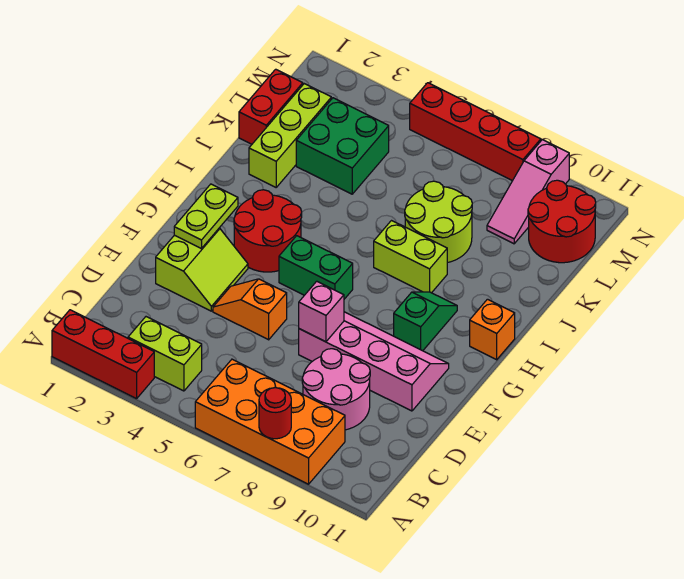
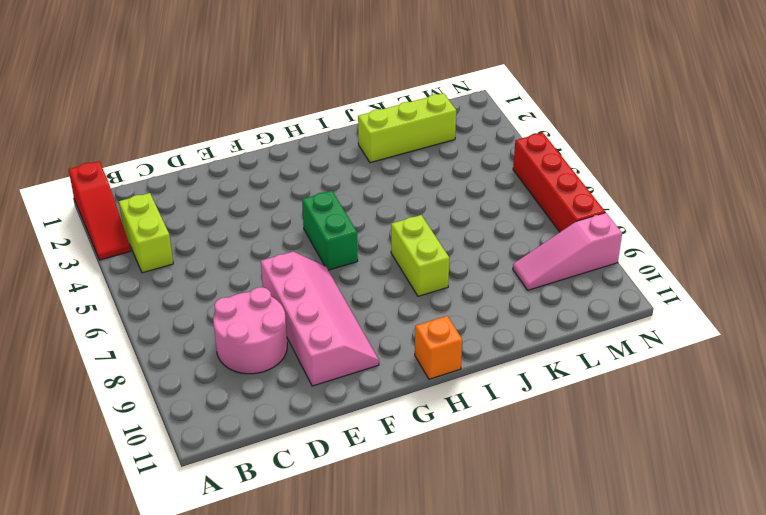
red 1x3 slope [69,161,131,260] -> red 1x3 brick [52,310,154,399]
none -> orange 2x4 brick [195,359,345,484]
none -> lime 2x2 slope [156,228,248,311]
none -> orange 1x2 slope [213,279,287,340]

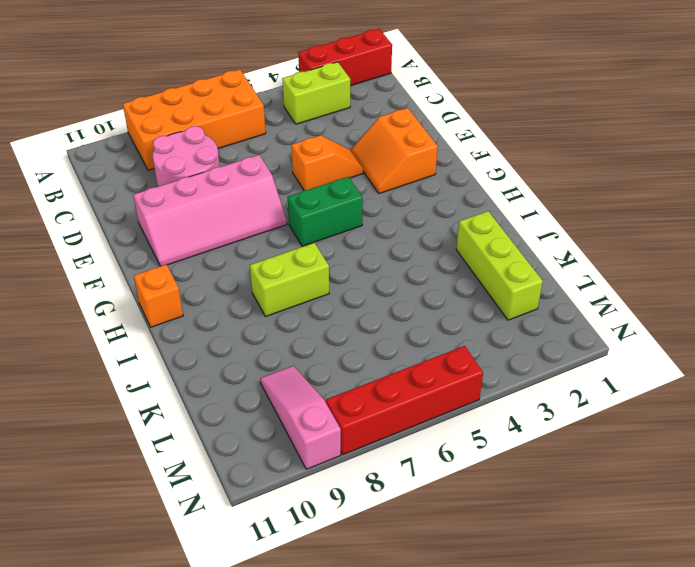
orange 2x2 slope [351,108,438,194] -> lime 2x2 slope [156,228,248,311]
none -> red 2x2 round brick [234,190,302,272]
none -> green 1x2 slope [394,292,457,351]
none -> lime 2x2 round brick [405,181,472,263]

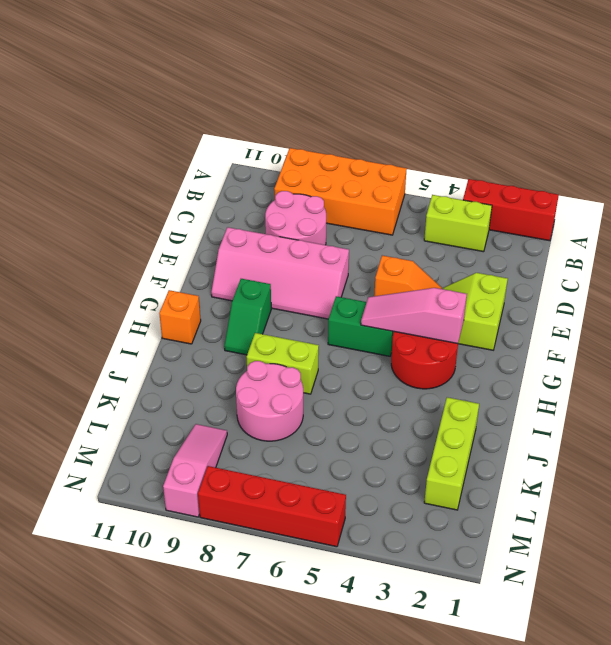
pink 1x3 slope [361,288,467,344] -> none
pink 2x2 round brick [236,361,303,441] -> lime 2x2 round brick [405,181,472,263]
none -> red 1x2 brick [239,69,303,144]
none -> green 2x2 brick [296,98,389,194]
none -> red 2x2 round brick [528,180,596,263]

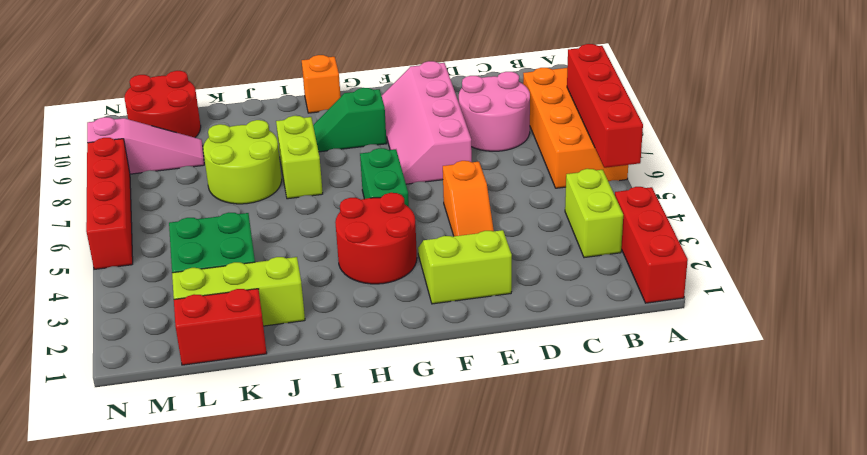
red 1x4 brick [567,44,643,168] -> red 1x1 round brick [259,388,291,439]
none -> pink 1x1 brick [299,281,344,342]
none -> lime 1x2 plate [174,184,238,249]

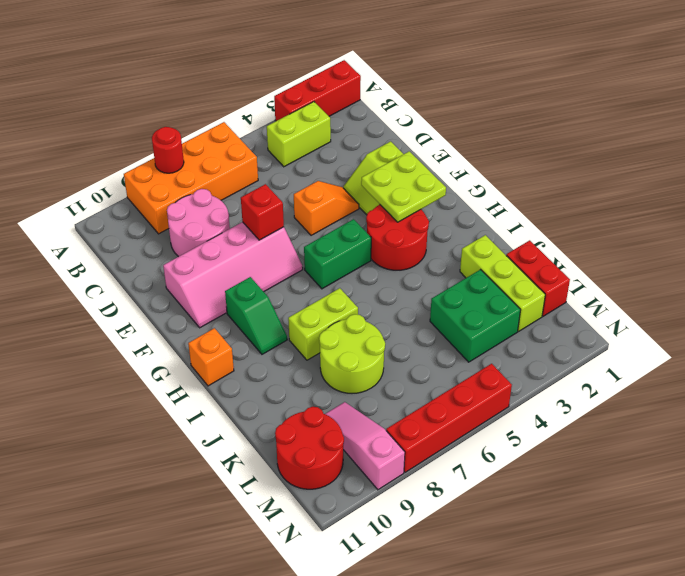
red 1x1 brick [241,184,284,240] -> pink 1x1 brick [299,281,344,342]
lime 2x2 plate [361,151,446,222] -> lime 1x2 plate [174,184,238,249]

